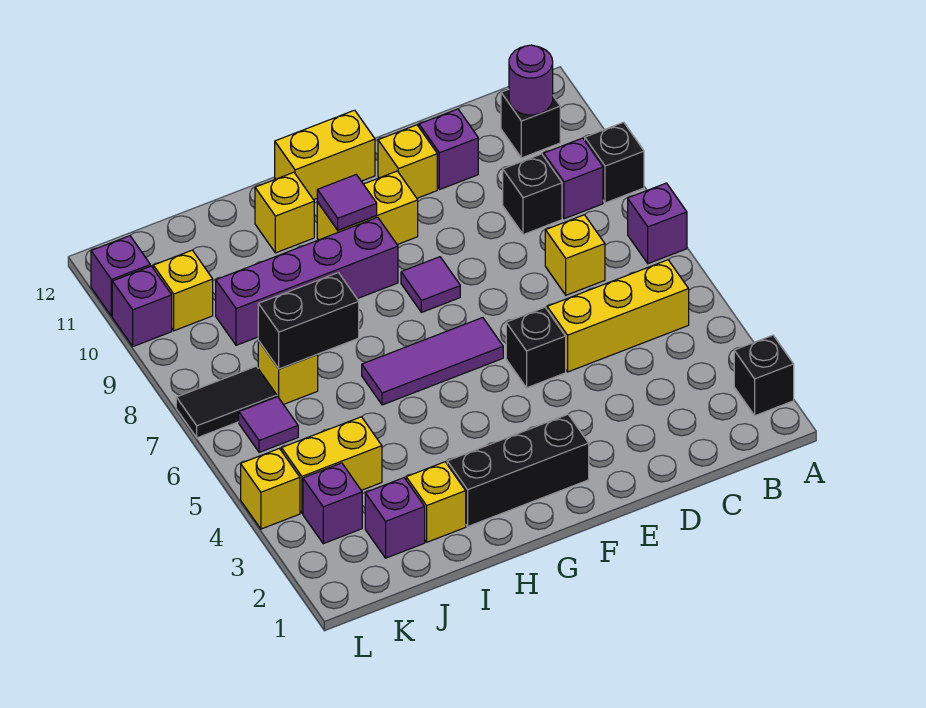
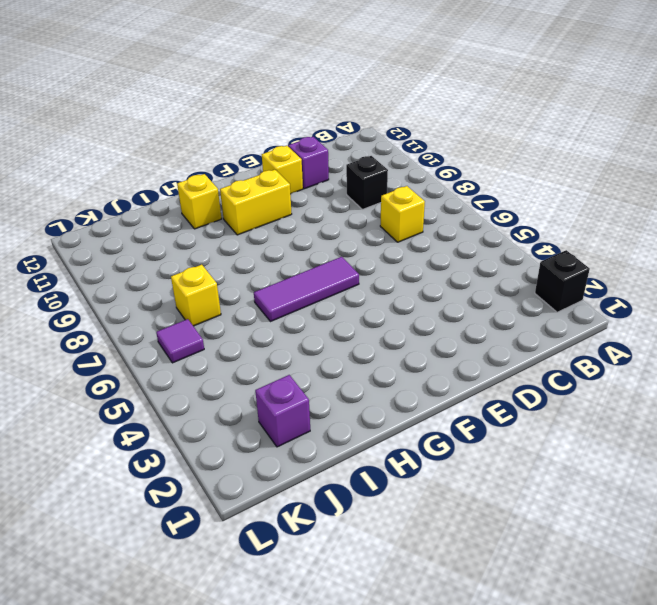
none -> purple 1x1 brick [628,183,687,264]
none -> black 1x1 brick [585,122,644,203]
none -> yellow 1x3 brick [547,260,689,372]
none -> purple 1x1 brick [544,138,603,219]

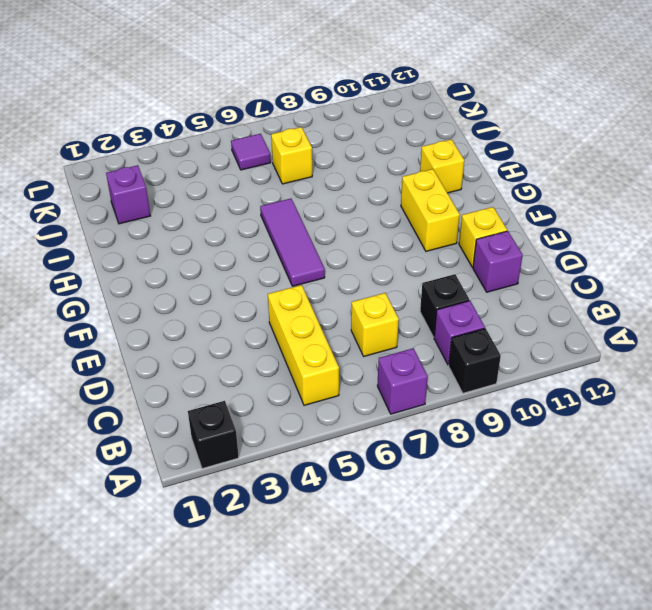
none -> black 1x1 brick [501,89,560,158]
none -> black 1x1 brick [506,307,566,388]
none -> black 1x3 brick [447,414,589,526]
none -> purple 1x1 tile [401,257,460,312]

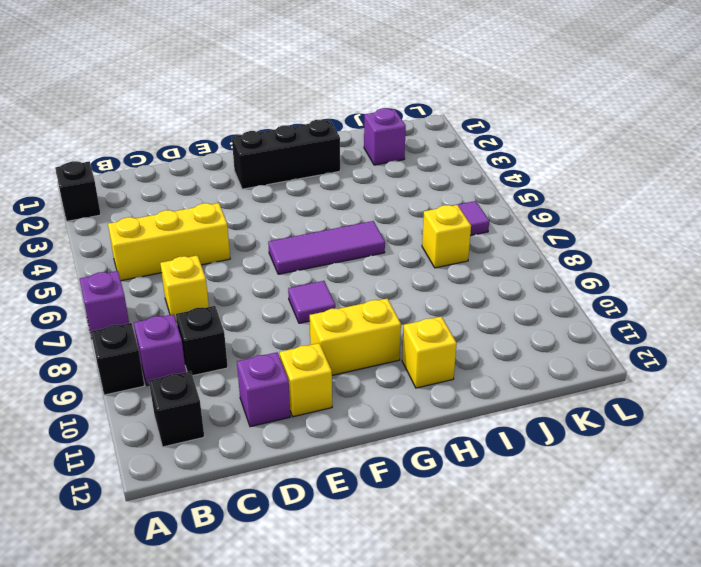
none -> black 1x1 brick [506,307,566,388]
none -> yellow 1x2 brick [275,110,375,200]
none -> purple 1x4 brick [216,217,398,345]
none -> yellow 1x1 brick [406,462,466,542]

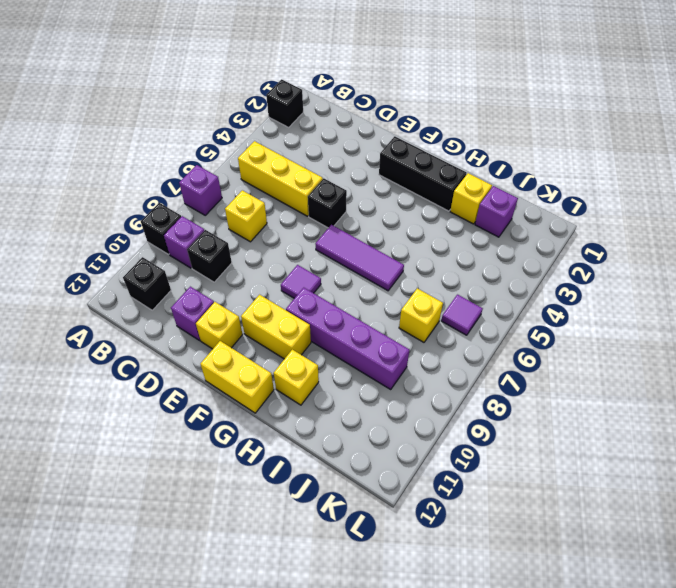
none -> yellow 1x2 brick [282,417,382,513]
none -> purple 1x1 brick [303,463,362,544]
none -> black 1x2 tile [176,366,277,438]
none -> yellow 1x1 brick [153,250,213,331]

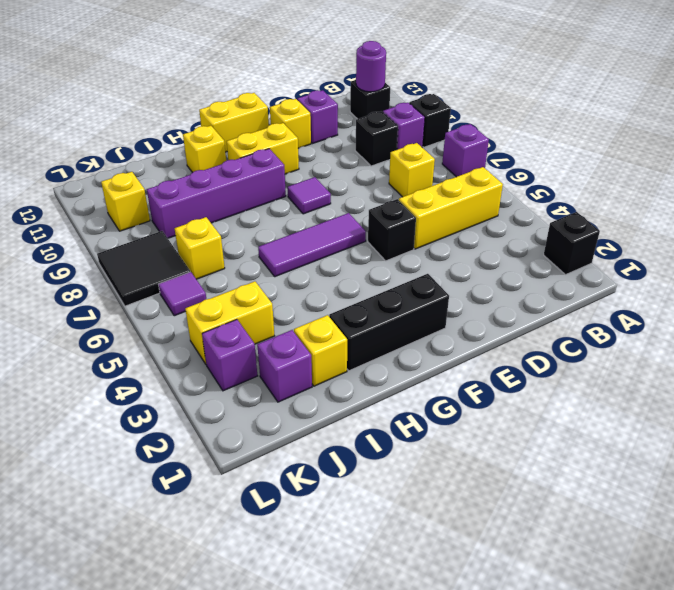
black 2x2 tile [97,231,190,306] -> black 1x2 tile [176,366,277,438]
none -> yellow 1x1 brick [241,448,300,529]
none -> purple 1x1 brick [112,266,172,346]
none -> purple 1x1 brick [91,236,150,316]
none -> purple 1x1 tile [317,175,377,230]

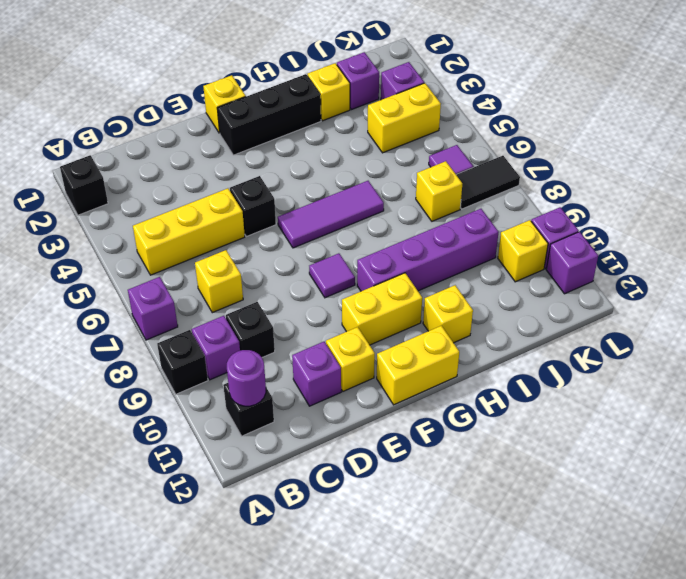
yellow 1x1 brick [203,75,246,133] -> yellow 1x1 brick moved to [241,448,300,529]
none -> purple 1x1 tile [317,175,377,230]
none -> black 1x2 brick [258,273,359,369]

